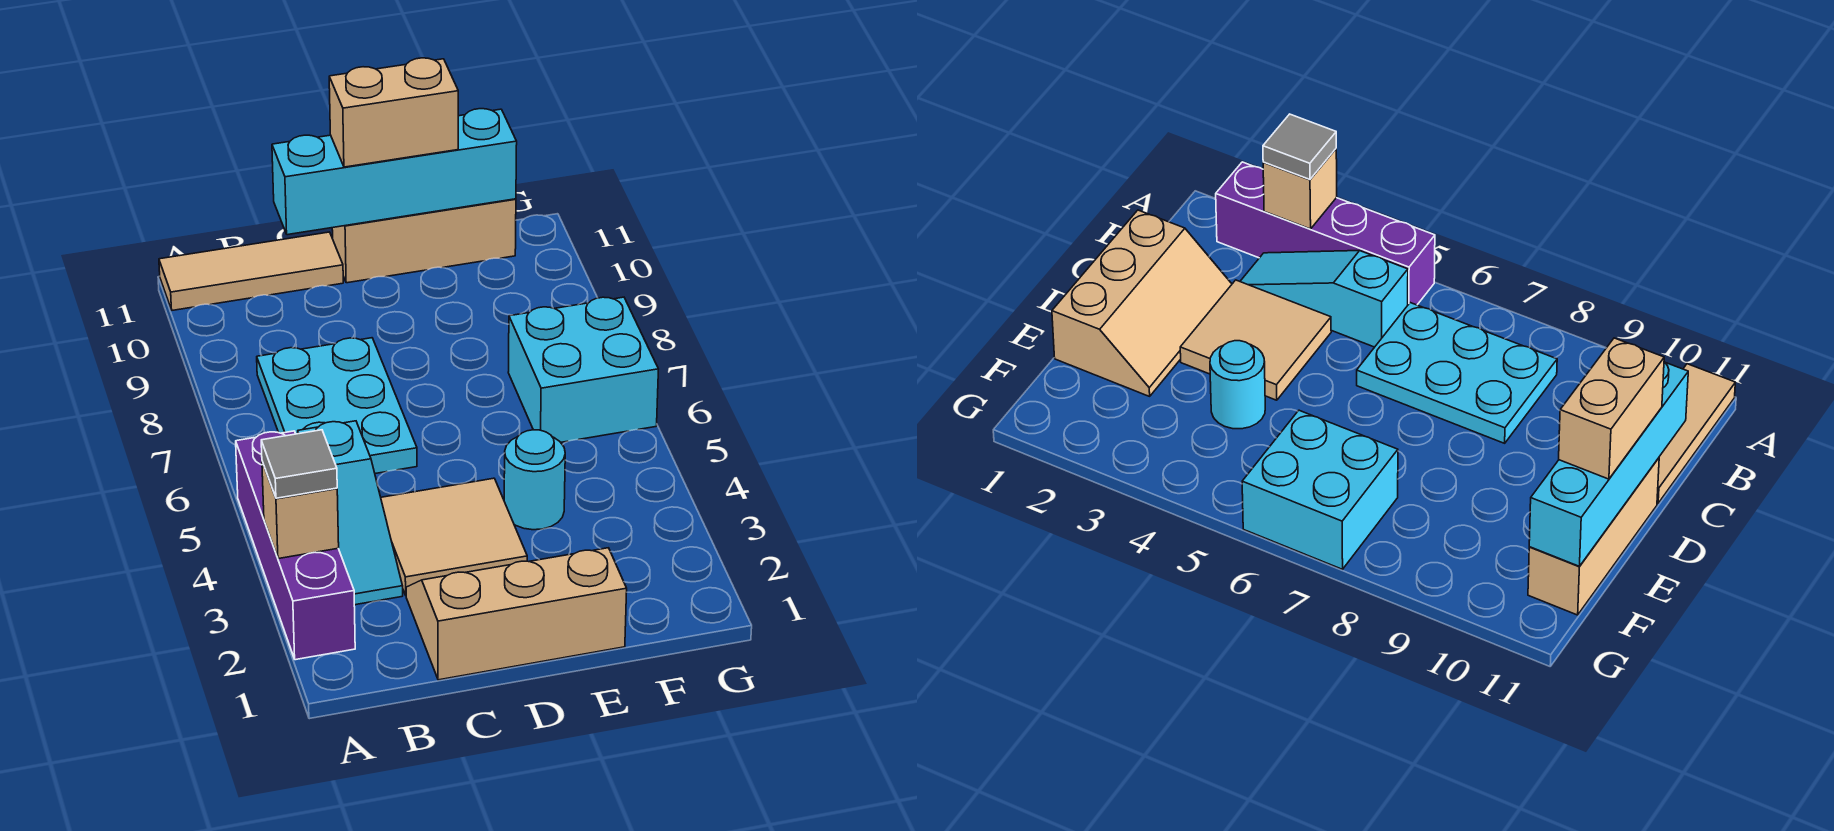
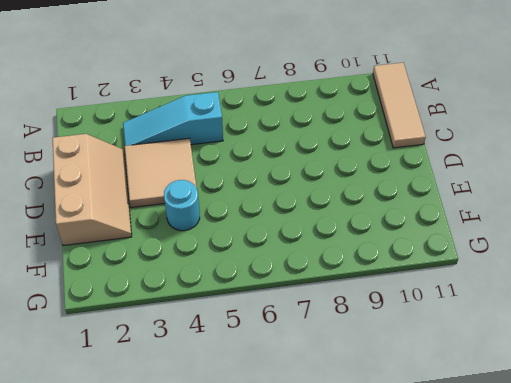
none -> purple 1x4 brick [236,431,355,660]
none -> cyan 2x3 plate [257,338,417,474]
none -> tan 1x3 brick [332,199,516,283]

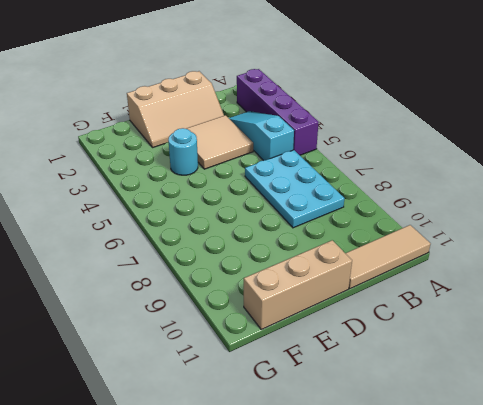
none -> cyan 2x2 brick [508,297,658,442]
none -> tan 1x1 brick [262,462,339,559]
none -> cyan 1x4 brick [272,109,517,235]

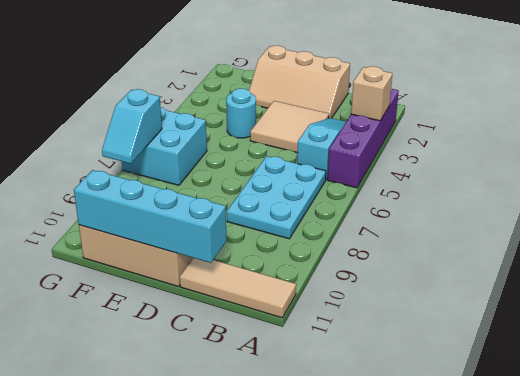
cyan 1x2 slope [102,89,162,164] -> none
none -> grey 1x1 tile [261,430,337,498]
none -> tan 1x2 brick [329,58,458,167]

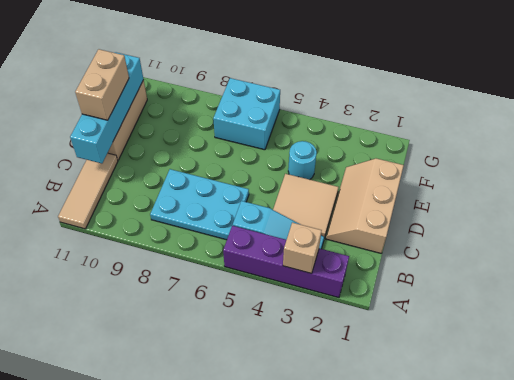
none -> grey 1x1 tile [261,430,337,498]

